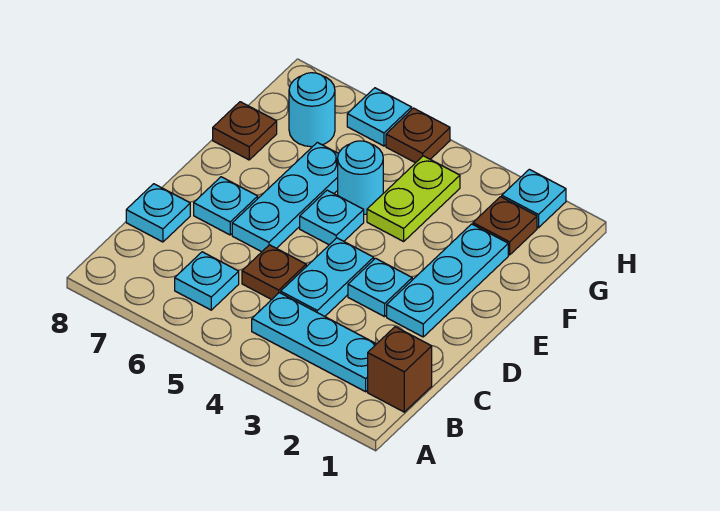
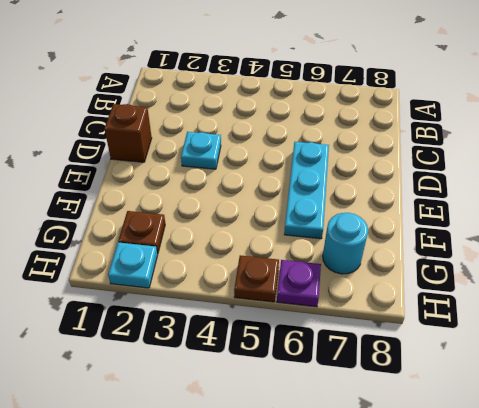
brown 1x1 brick [105,104,152,162] -> brown 1x1 brick moved to [368,327,432,412]
purple 1x1 plate [277,260,321,307] -> cyan 1x1 plate [347,88,412,146]
none -> cyan 1x3 plate [252,293,376,392]
none -> cyan 1x1 plate [175,252,239,310]
none -> cyan 1x2 plate [281,238,374,316]

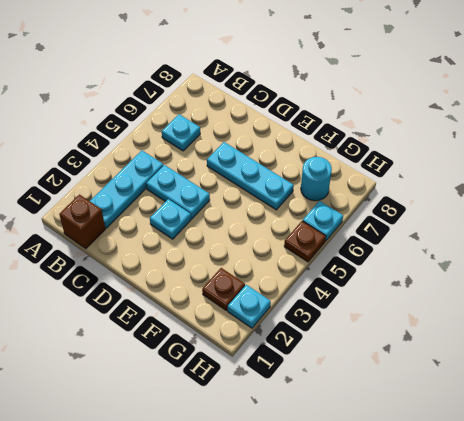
none -> brown 1x1 plate [242,245,306,300]
none -> cyan 1x1 plate [126,184,190,242]
none -> cyan 1x3 plate [387,224,508,337]

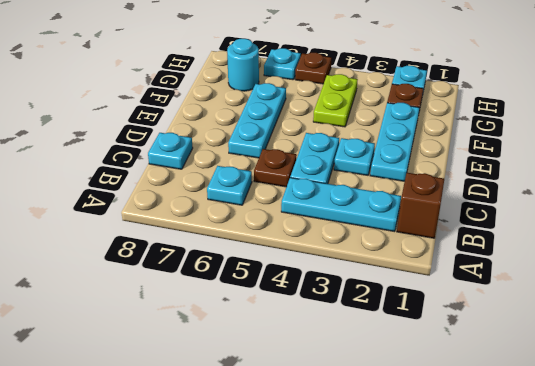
none -> cyan 1x1 plate [194,177,258,235]
none -> cyan 1x1 plate [300,190,364,245]
none -> cyan 1x1 round brick [338,141,383,214]

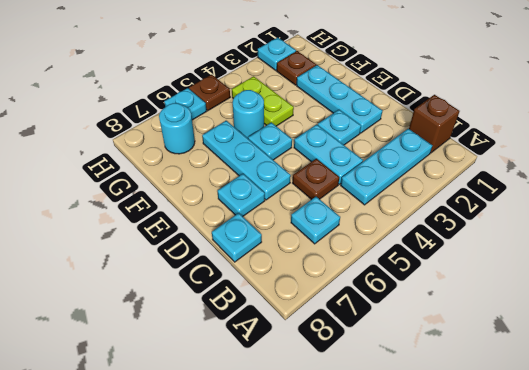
none -> brown 1x1 plate [213,102,277,160]

